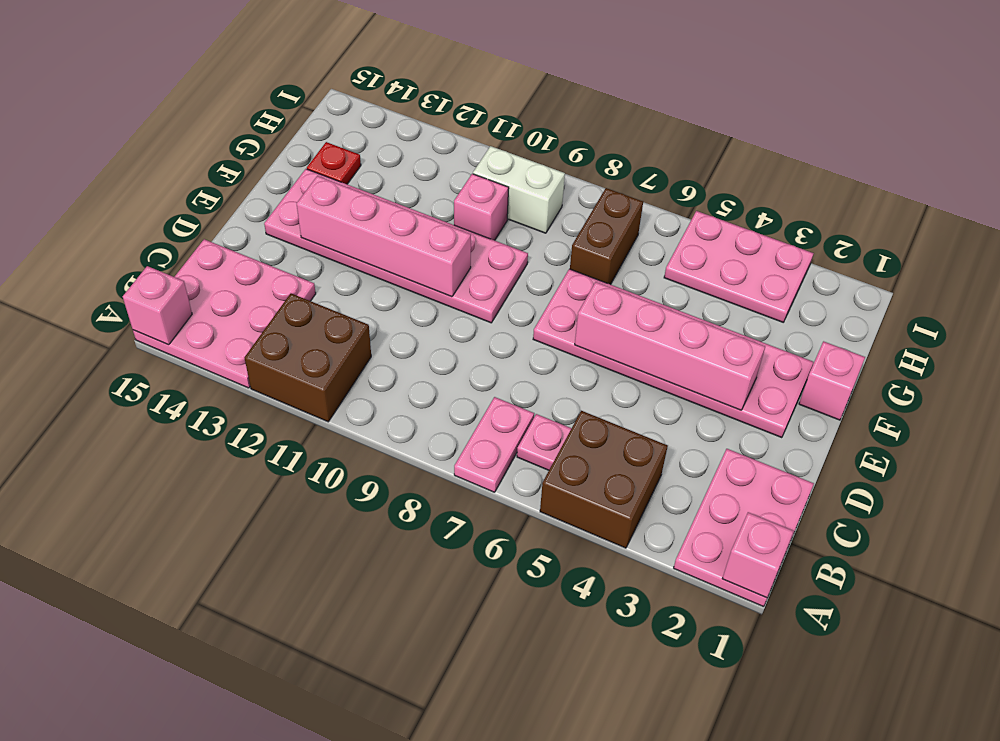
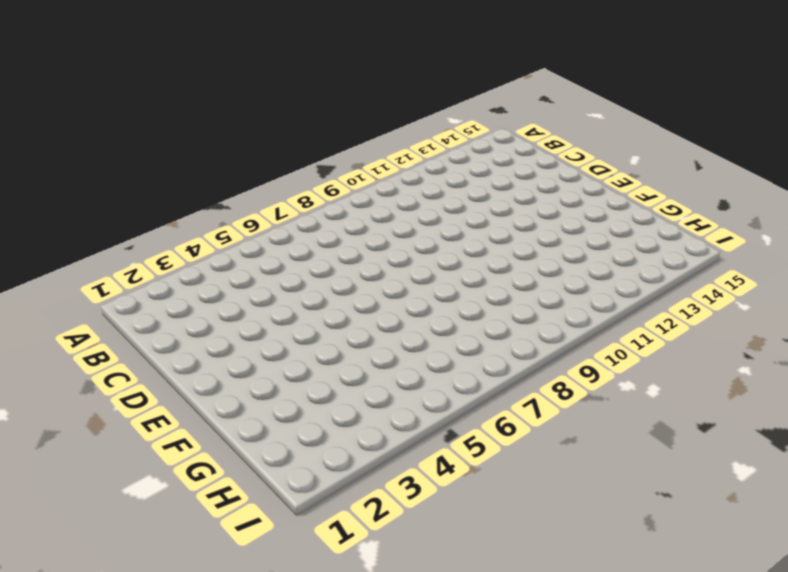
none -> pink 2x3 plate [674,449,814,607]
none -> brown 2x2 brick [540,411,668,548]
none -> pink 1x2 plate [454,397,534,492]

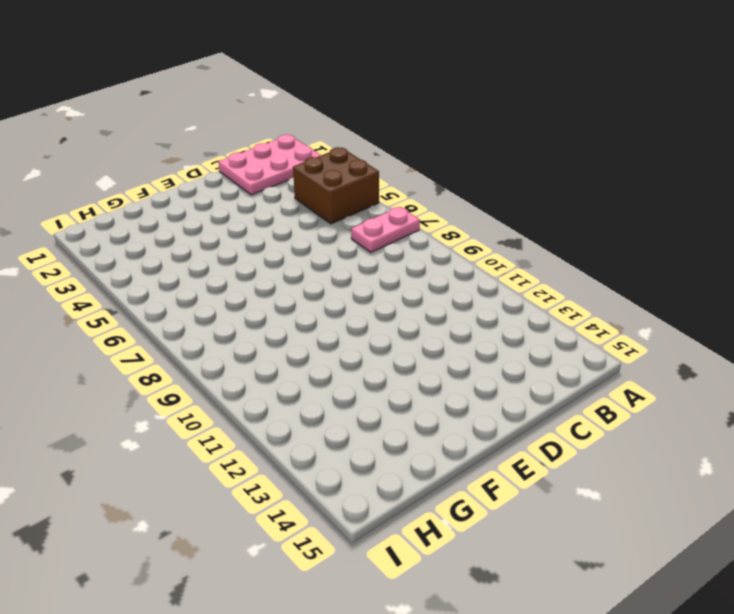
none -> brown 2x2 brick [245,293,371,422]
none -> pink 3x3 plate [133,239,316,388]
none -> pink 1x1 plate [517,414,571,470]

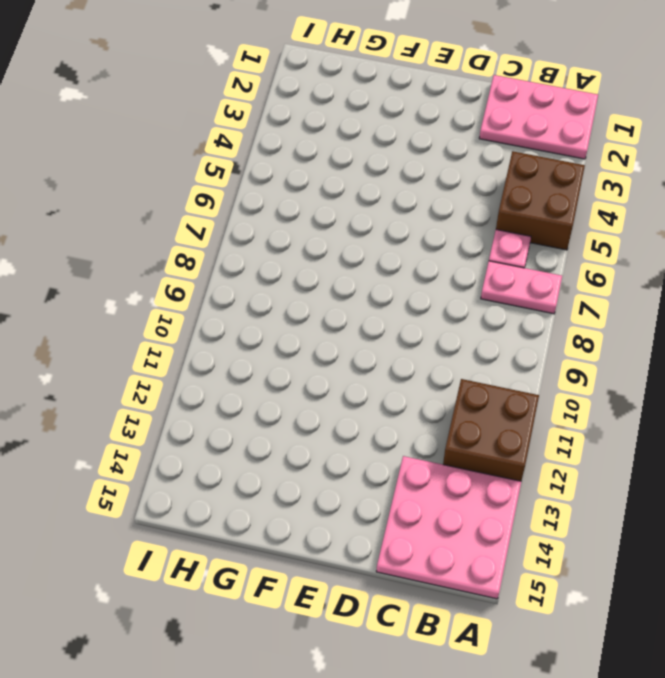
none -> pink 2x6 plate [533,269,814,438]
none -> pink 2x6 plate [264,169,528,323]
none -> pink 1x1 brick [799,341,865,420]

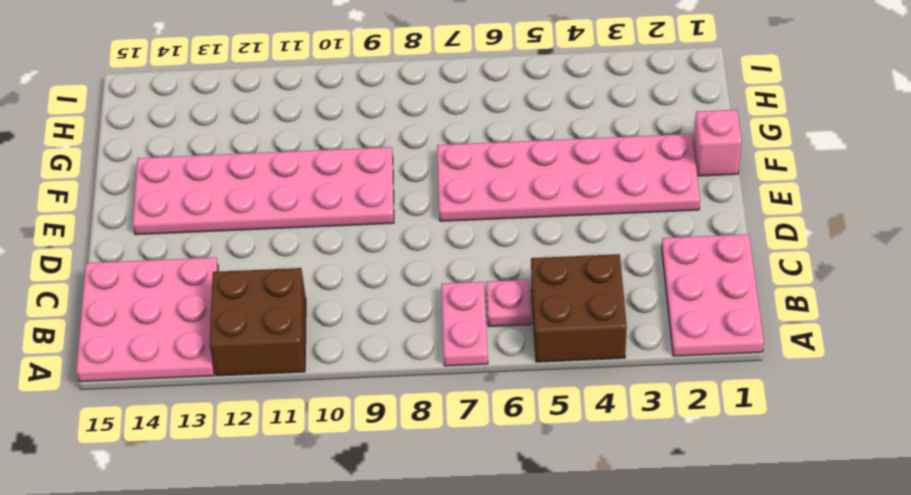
none -> brown 1x2 brick [570,188,643,284]
none -> pink 1x1 brick [454,174,509,240]
none -> red 1x1 plate [307,142,361,184]

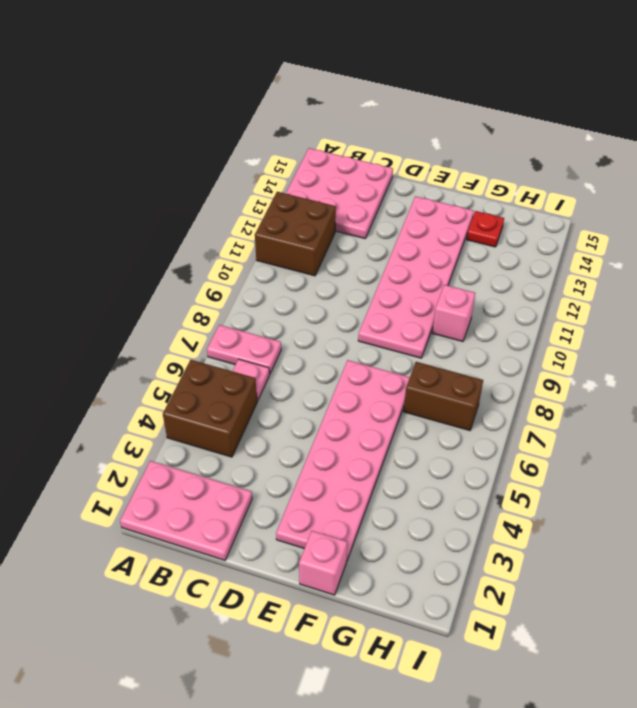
none -> pink 2x3 plate [664,211,814,322]
none -> white 1x2 brick [473,146,565,233]
none -> pink 1x1 brick [722,512,794,598]

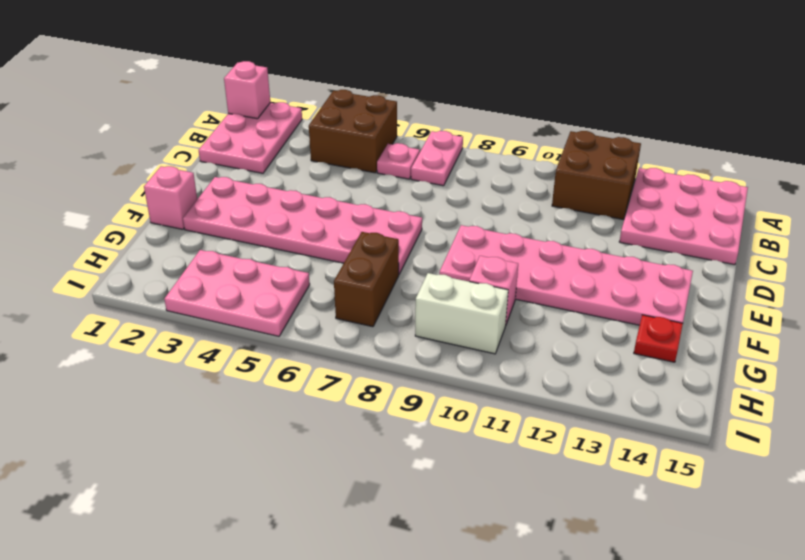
none -> pink 1x1 brick [123,266,192,345]
none -> pink 1x4 brick [575,282,765,410]
none -> pink 1x4 brick [297,176,471,297]

